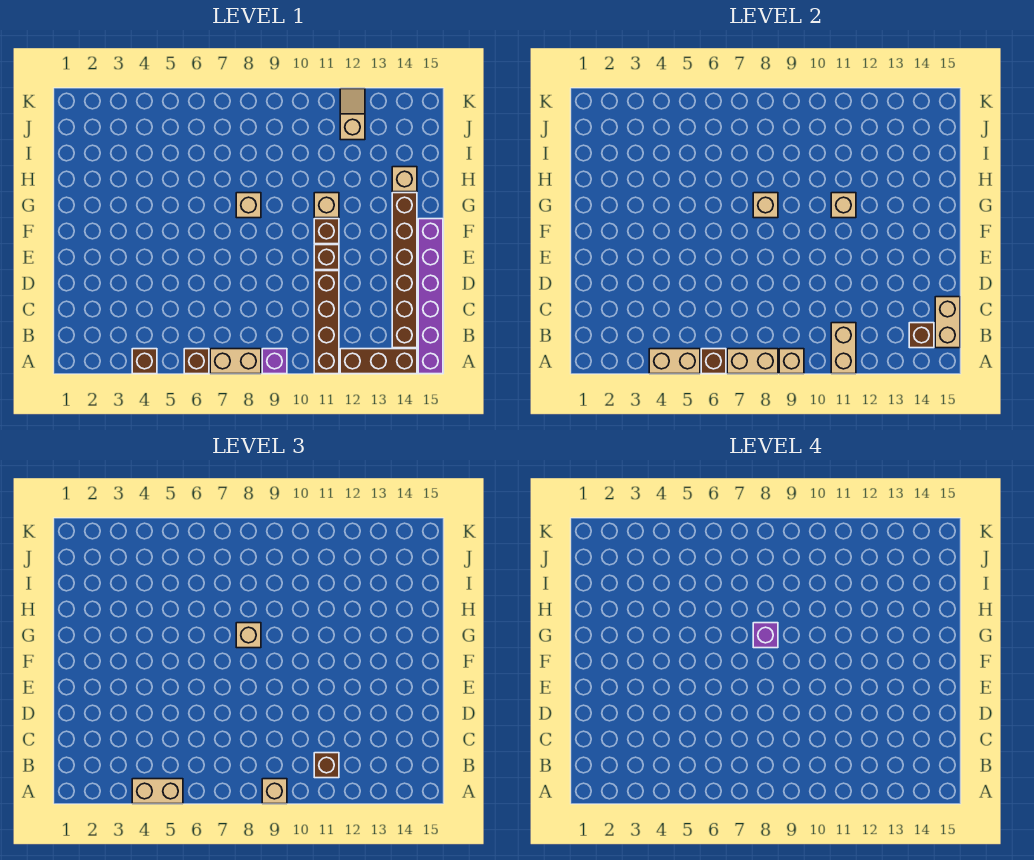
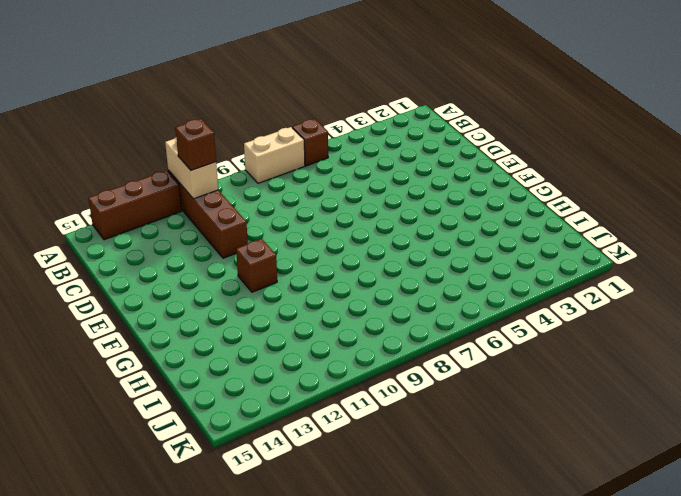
none -> brown 1x1 brick [132,349,157,374]
none -> purple 1x1 brick [262,349,287,374]
none -> purple 1x6 brick [418,219,443,374]

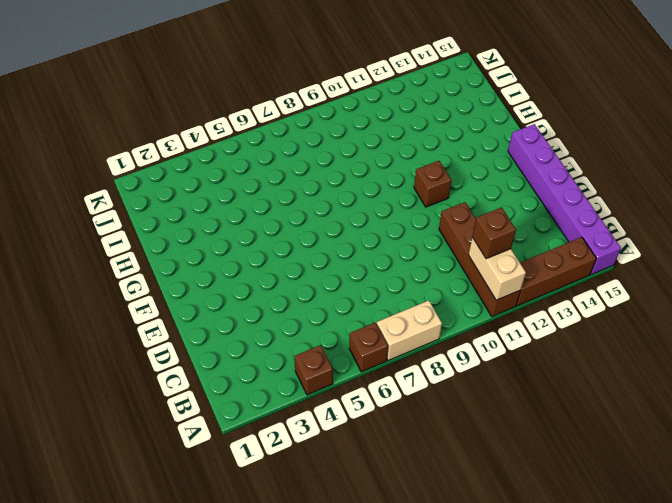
none -> purple 1x1 brick [262,349,287,374]
none -> brown 1x6 brick [392,193,417,348]
none -> brown 1x1 brick [314,245,339,270]

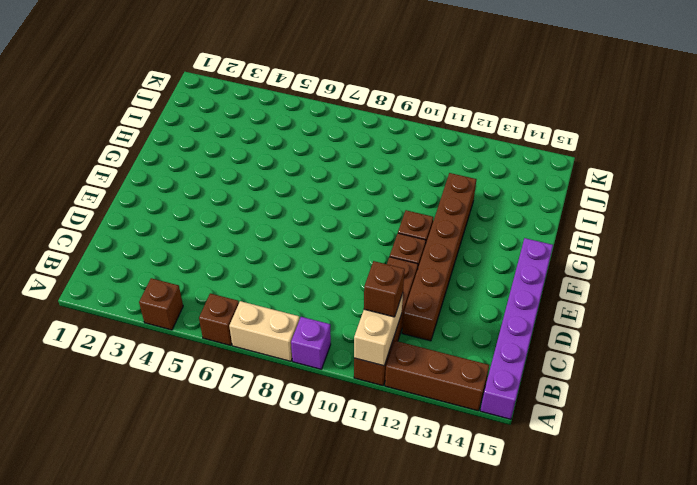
brown 1x6 brick [402,173,476,341] -> brown 1x6 brick moved to [392,193,417,348]
none -> tan 1x1 brick [236,193,261,218]
none -> tan 1x1 brick [314,193,339,218]
none -> tan 1x1 brick [392,167,417,192]

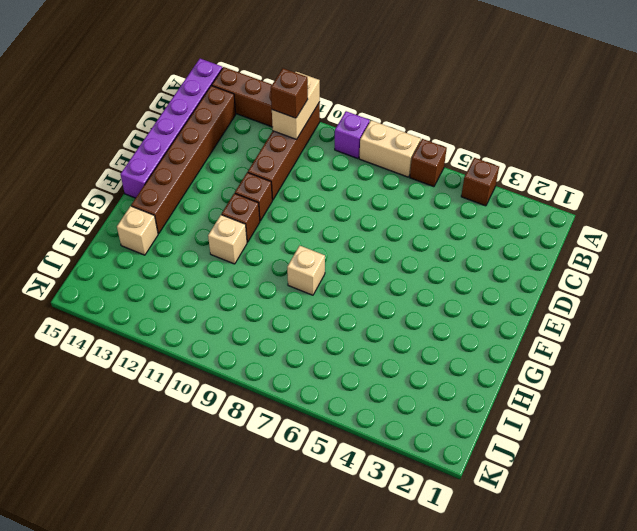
none -> tan 1x2 slope [340,89,365,140]
none -> tan 1x2 brick [649,349,700,374]
none -> brown 1x1 brick [701,349,726,374]

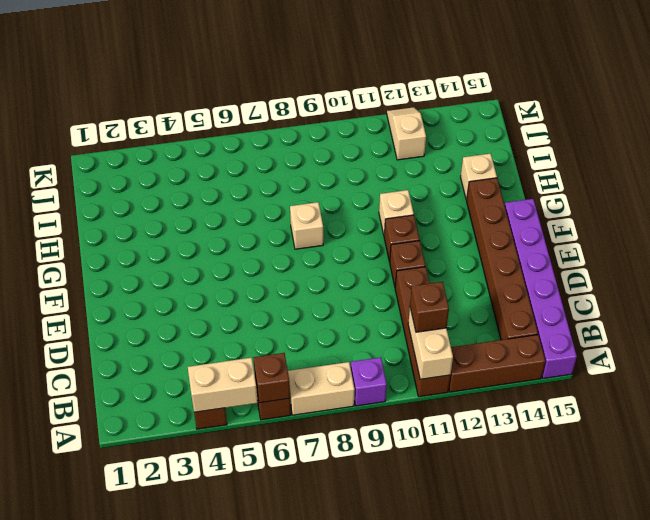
none -> tan 1x2 brick [727,349,778,374]
none -> tan 1x1 brick [779,349,804,374]
none -> brown 1x1 brick [909,323,934,348]

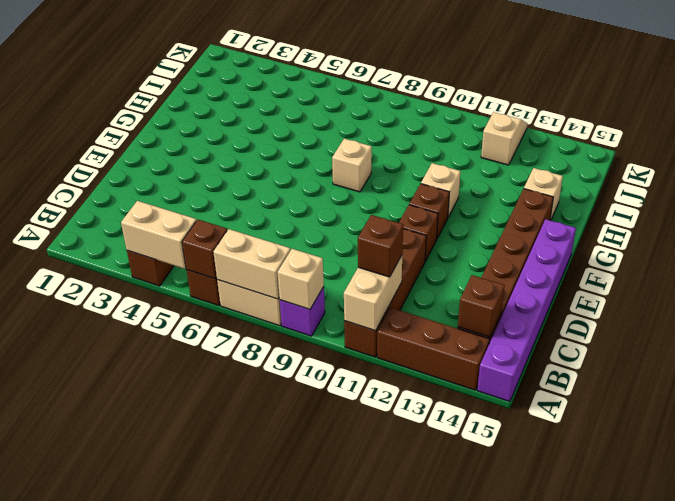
none -> tan 1x2 brick [935,297,960,348]
none -> tan 1x1 brick [753,193,778,218]
none -> tan 1x1 brick [831,193,856,218]

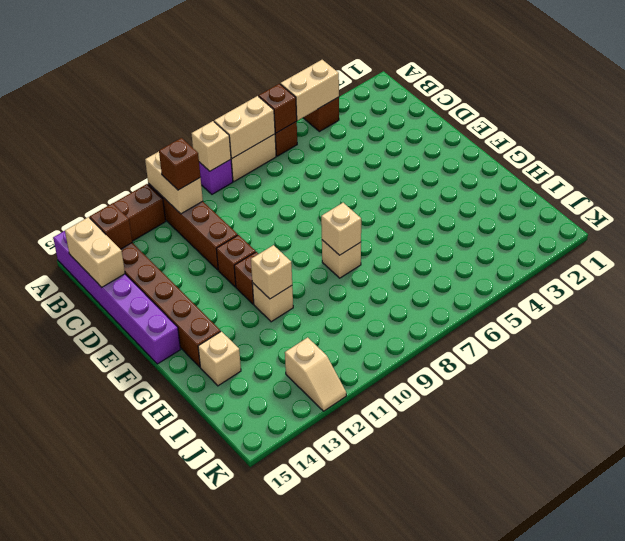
none -> tan 1x2 brick [132,779,183,804]
none -> tan 1x1 brick [262,779,287,804]
none -> tan 1x1 brick [236,623,261,648]

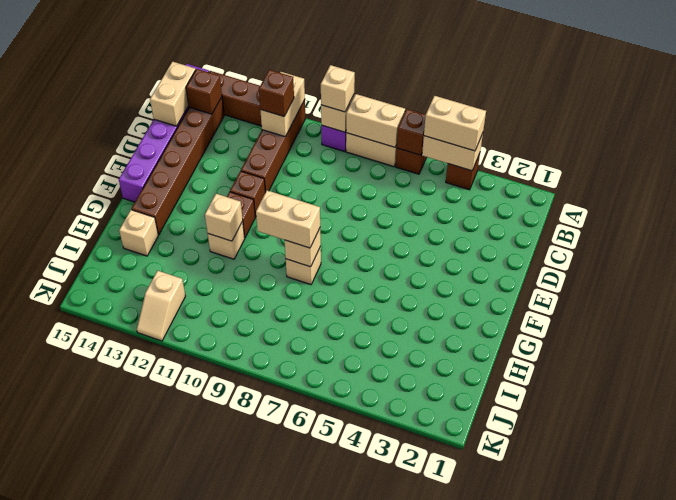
tan 1x2 brick [256,190,320,248] -> tan 1x1 brick [236,623,261,648]
none -> purple 1x1 brick [753,623,778,648]

